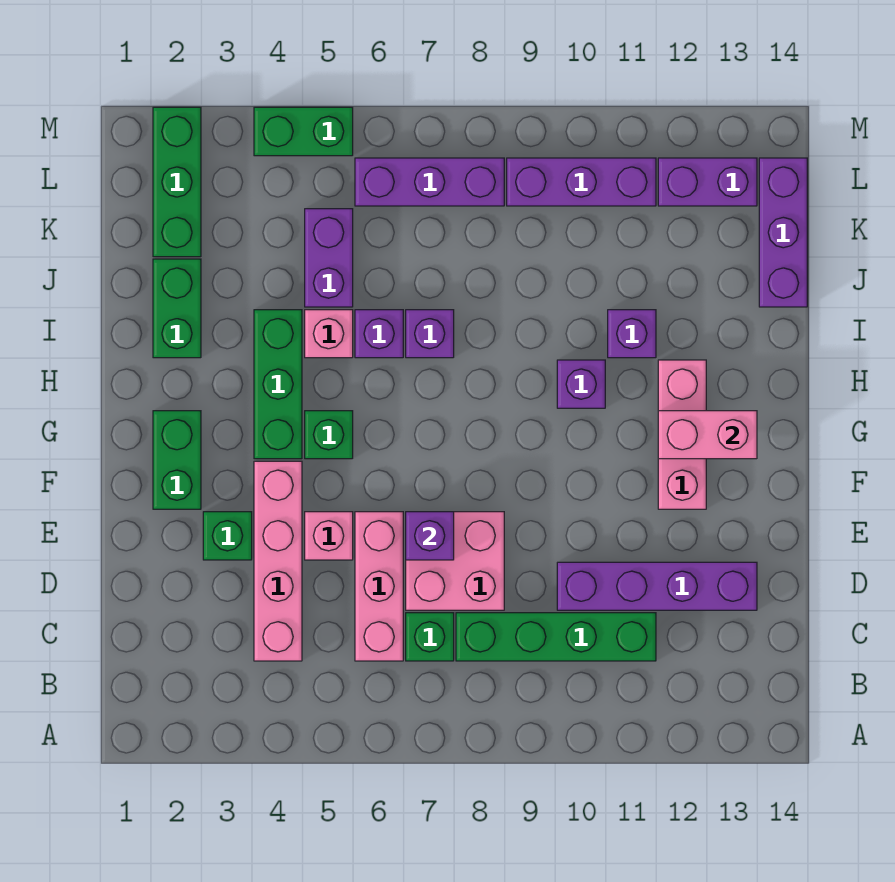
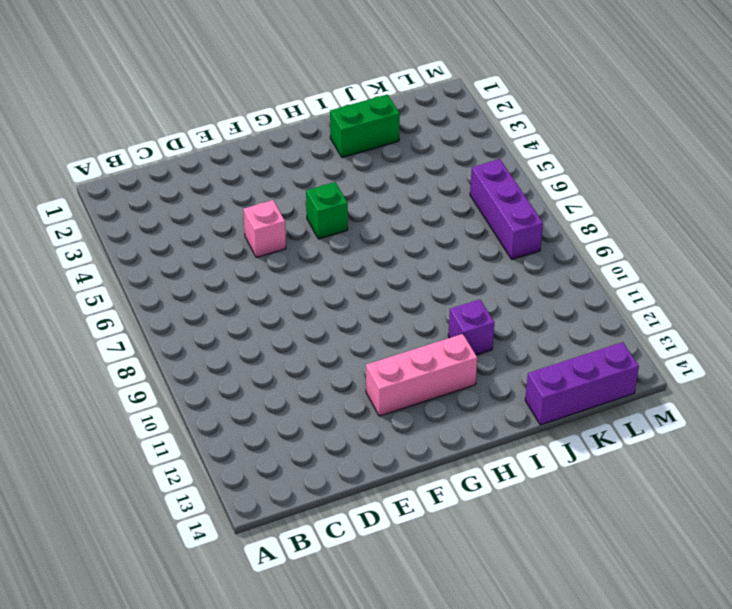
none -> pink 1x4 brick [254,461,302,661]
none -> pink 1x3 brick [355,512,403,661]
none -> green 1x1 brick [406,613,454,661]

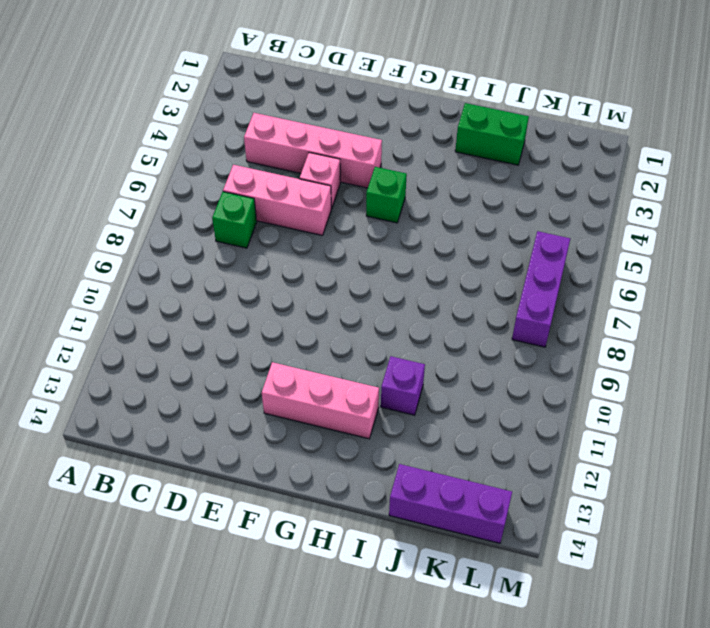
none -> green 1x4 brick [456,613,656,661]
none -> pink 2x2 brick [406,512,504,610]
none -> purple 1x4 brick [557,562,757,610]

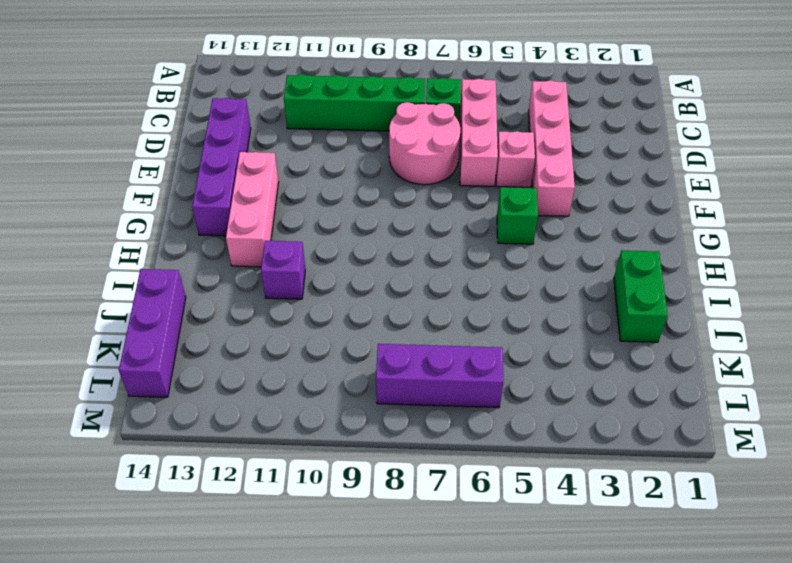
pink 2x2 round brick [389,102,460,185] -> pink 2x2 brick [406,512,504,610]
purple 1x4 brick [192,98,251,236] -> purple 1x4 brick turned to [557,562,757,610]
none -> green 1x1 brick [203,512,252,560]
none -> green 1x2 brick [153,411,201,509]
none -> green 1x3 brick [254,310,302,459]

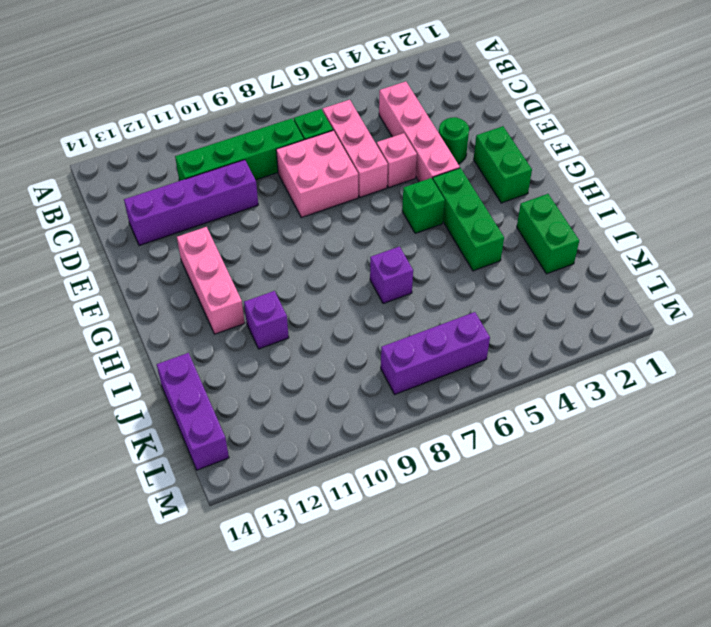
green 1x1 round brick [439,117,469,164] -> green 1x1 brick [203,512,252,560]
none -> purple 1x1 brick [557,360,605,408]
none -> pink 1x1 brick [305,310,353,358]
none -> purple 1x1 brick [355,310,403,358]

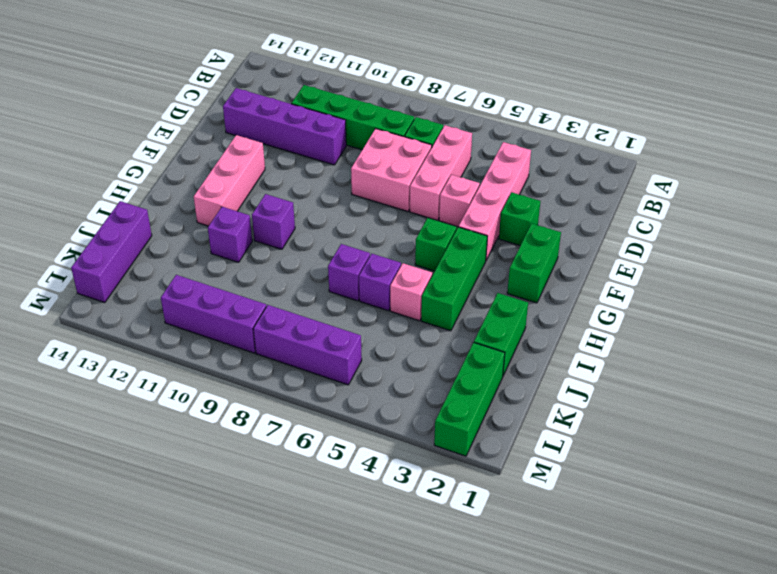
none -> purple 1x2 brick [305,209,353,307]
none -> purple 1x2 brick [658,158,757,206]
none -> green 1x2 brick [254,107,353,156]

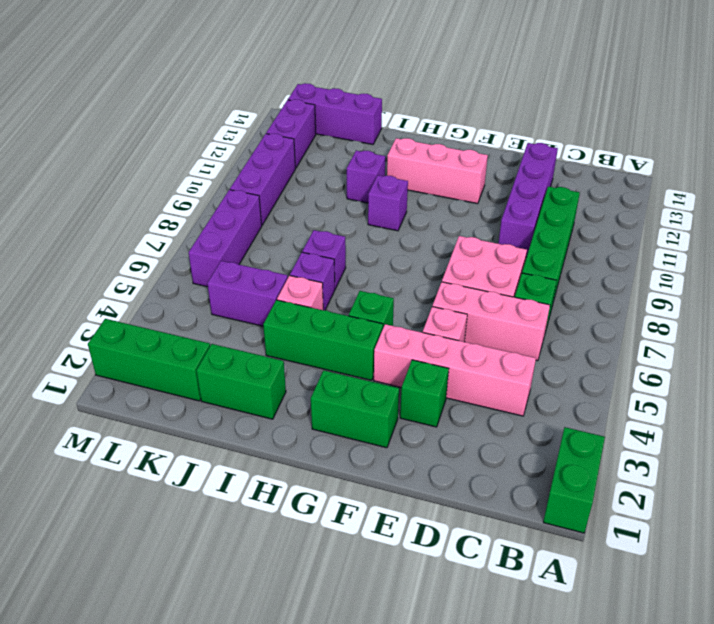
green 1x2 brick [543,427,605,533] -> green 1x2 brick moved to [254,107,353,156]
none -> purple 1x1 brick [406,512,454,560]
none -> pink 1x2 brick [658,411,757,459]

